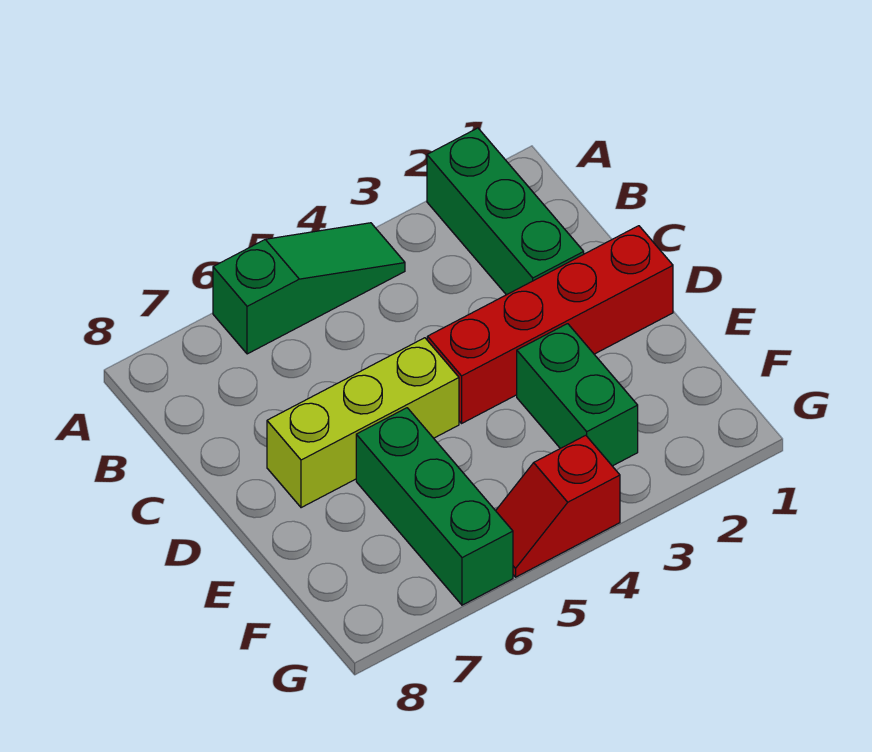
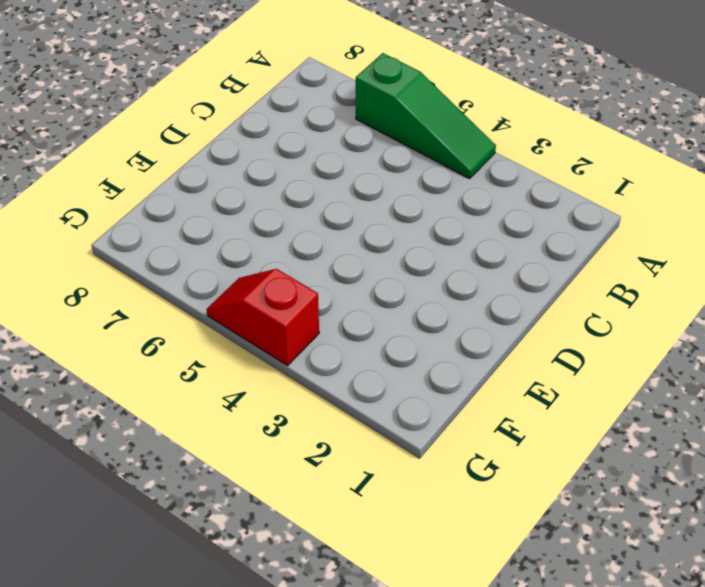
none -> green 1x3 brick [427,128,584,295]
none -> red 1x4 brick [427,226,673,423]

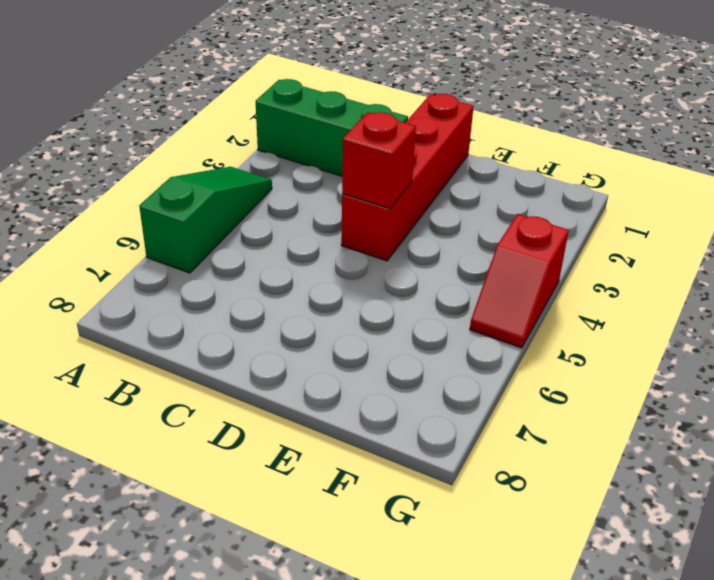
red 1x1 brick [342,112,416,209] -> none
none -> lime 1x3 brick [267,338,459,508]
none -> green 1x2 brick [517,324,638,466]

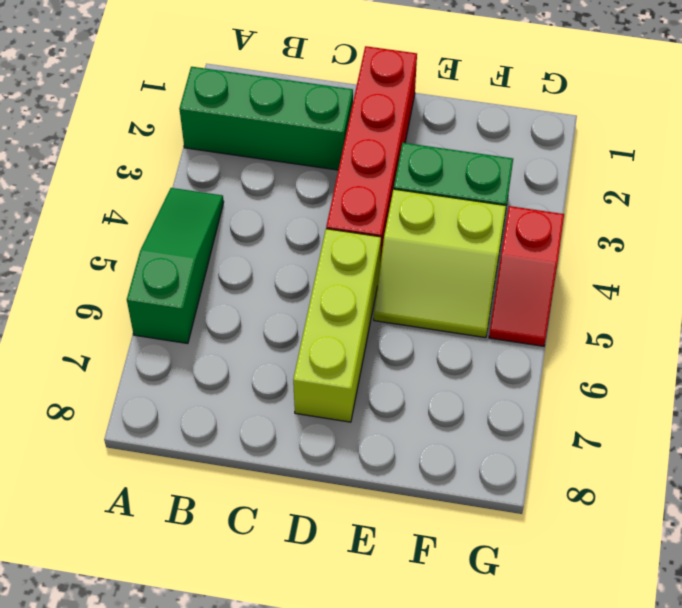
lime 2x2 slope [374,189,506,338] -> none
none -> green 1x3 brick [356,408,513,605]

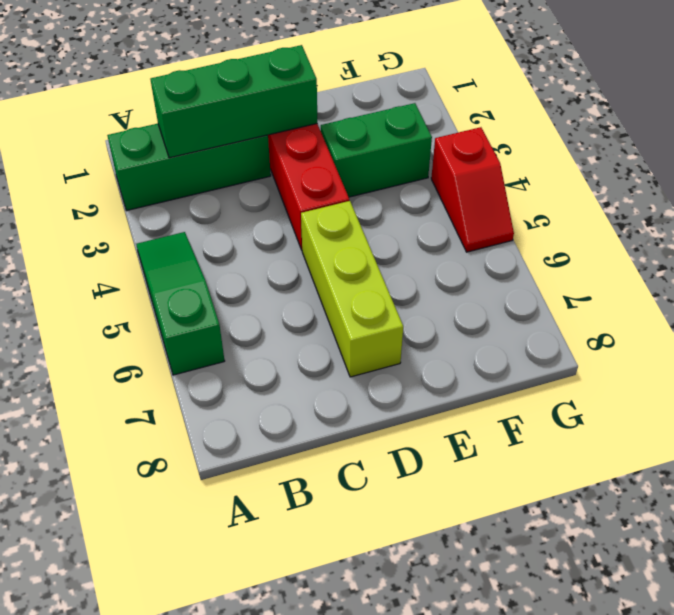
green 1x3 brick [151,45,317,158] -> green 1x3 brick moved to [356,408,513,605]

